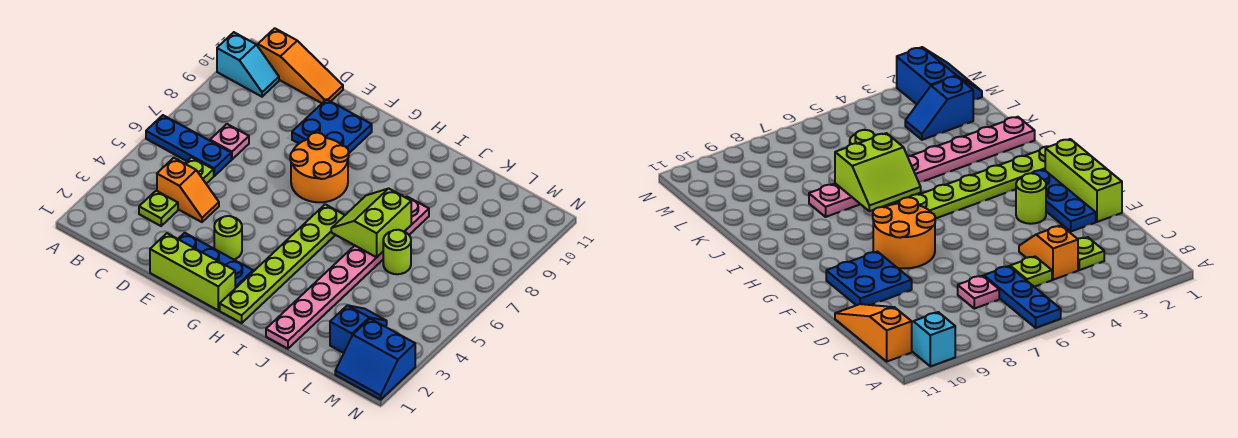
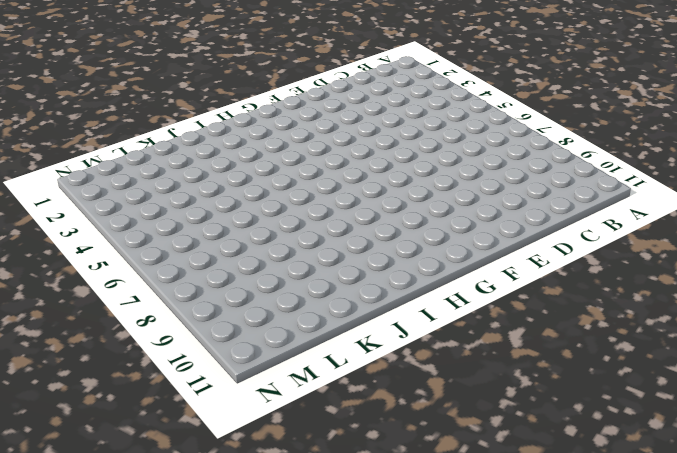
none -> blue 1x3 plate [146,115,231,176]
none -> cyan 1x2 slope [217,32,279,97]
none -> orange 1x3 slope [258,28,343,103]

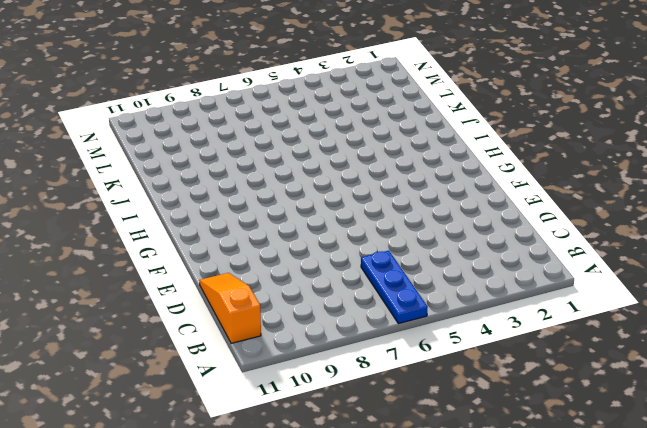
none -> cyan 1x2 slope [217,32,279,97]
none -> lime 1x1 plate [139,191,178,226]
none -> orange 1x2 slope [157,158,219,222]

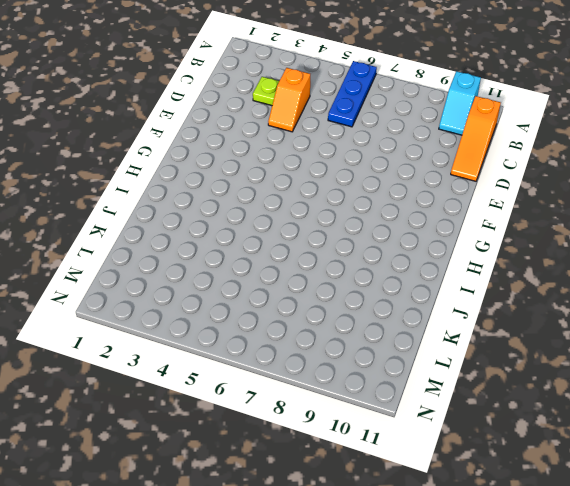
none -> lime 1x1 plate [185,157,214,184]
none -> pink 1x1 plate [210,124,249,159]
none -> lime 1x3 brick [150,233,235,310]

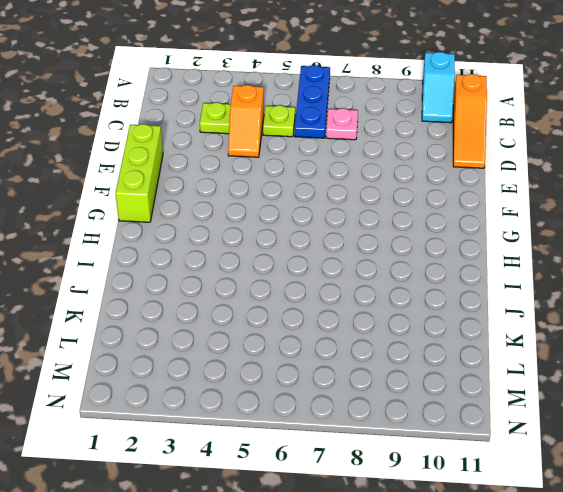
none -> blue 1x3 plate [178,233,253,288]
none -> blue 2x2 plate [292,99,372,153]
none -> lime 1x1 round brick [214,216,242,260]

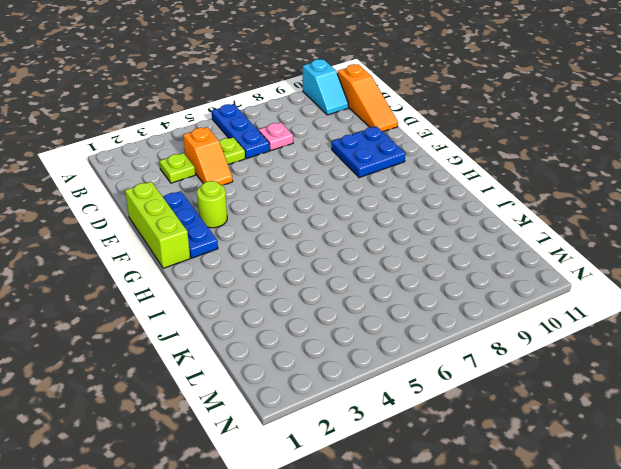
none -> orange 2x2 round brick [290,133,349,202]
none -> lime 1x6 plate [220,204,345,323]
none -> pink 1x8 plate [266,197,429,349]

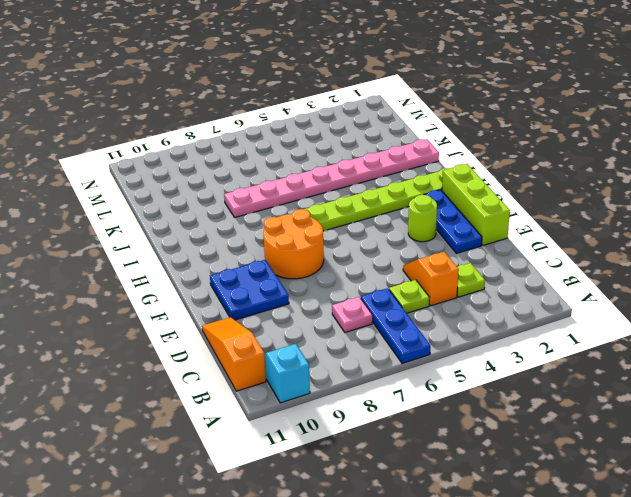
none -> lime 1x1 round brick [383,230,411,274]
none -> blue 1x2 slope [330,305,387,353]
none -> blue 2x2 slope [335,319,415,400]

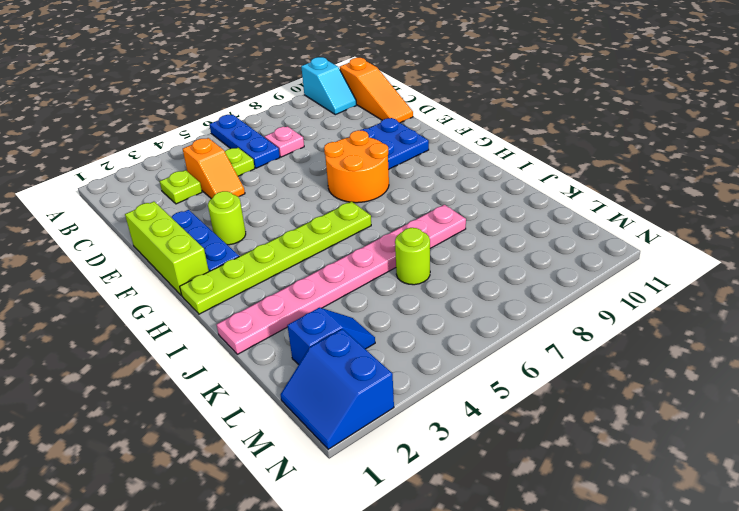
none -> lime 2x2 slope [331,189,411,257]

